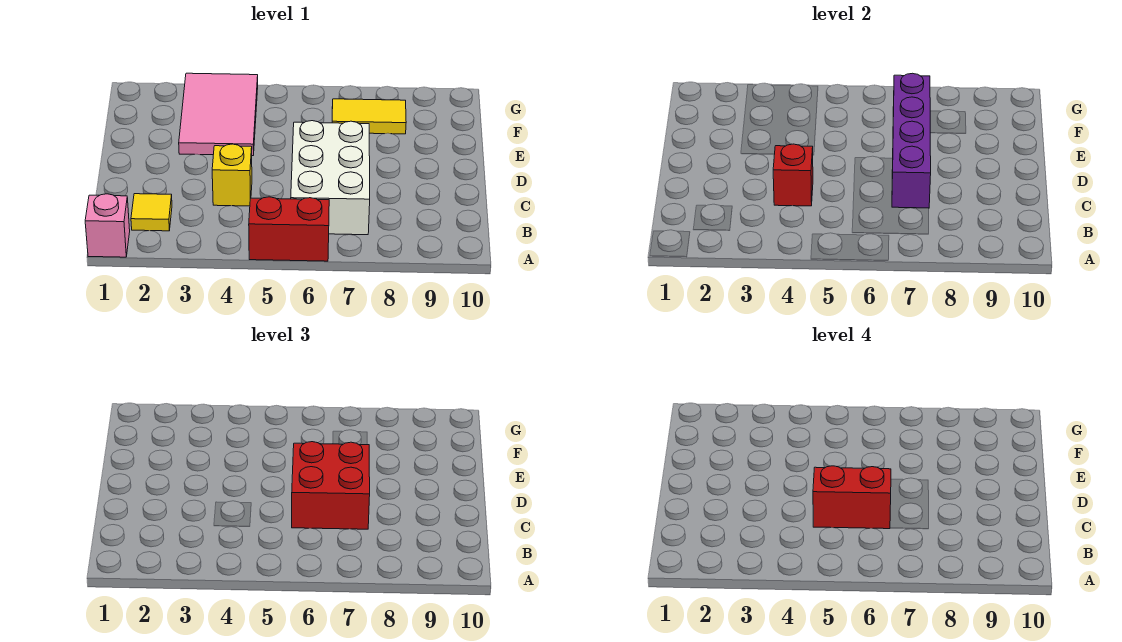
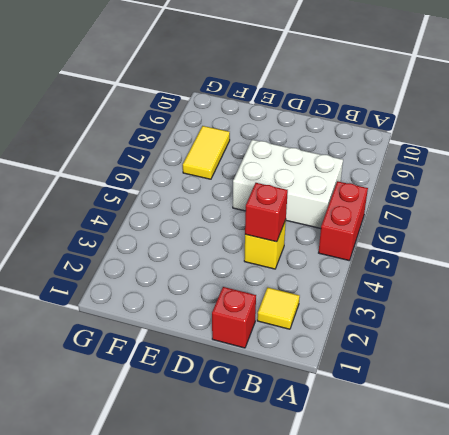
red 1x1 brick [212,287,256,348] -> none
none -> pink 1x1 brick [85,194,130,257]
none -> pink 2x3 tile [179,73,258,156]

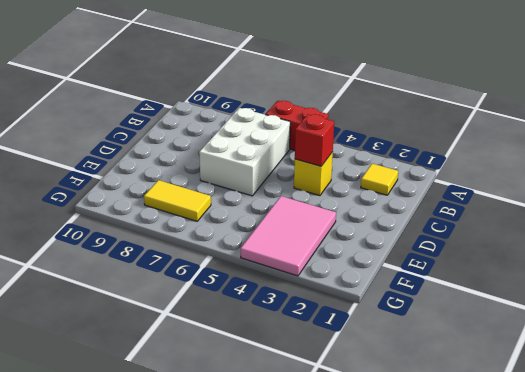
none -> pink 1x1 brick [85,194,130,257]
none -> purple 1x4 brick [892,73,931,208]

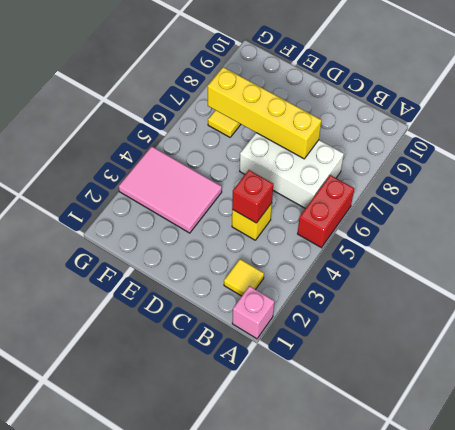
yellow 1x4 brick [208,67,321,159] -> purple 1x4 brick [892,73,931,208]
none -> red 2x2 brick [292,442,370,529]
none -> red 1x2 brick [813,466,891,529]

